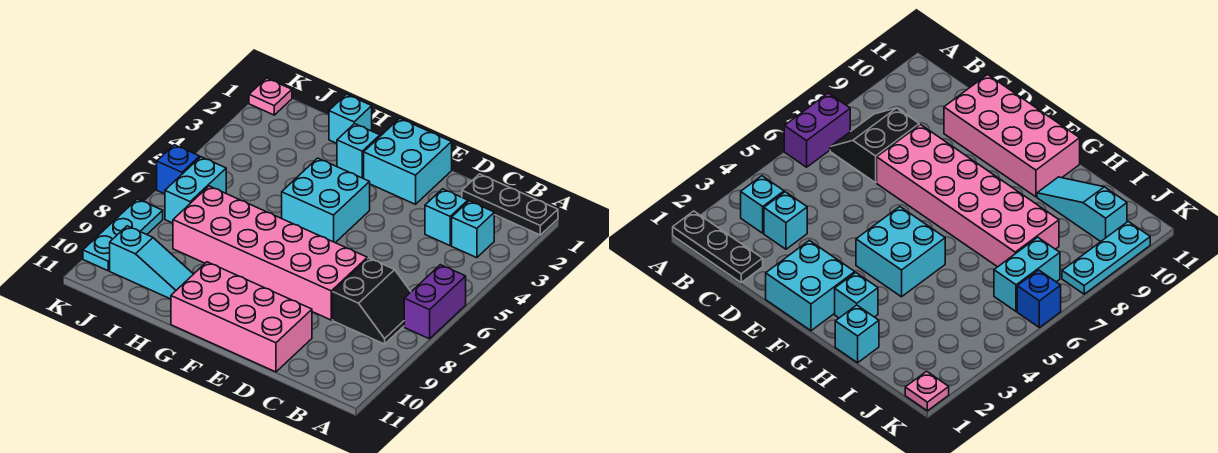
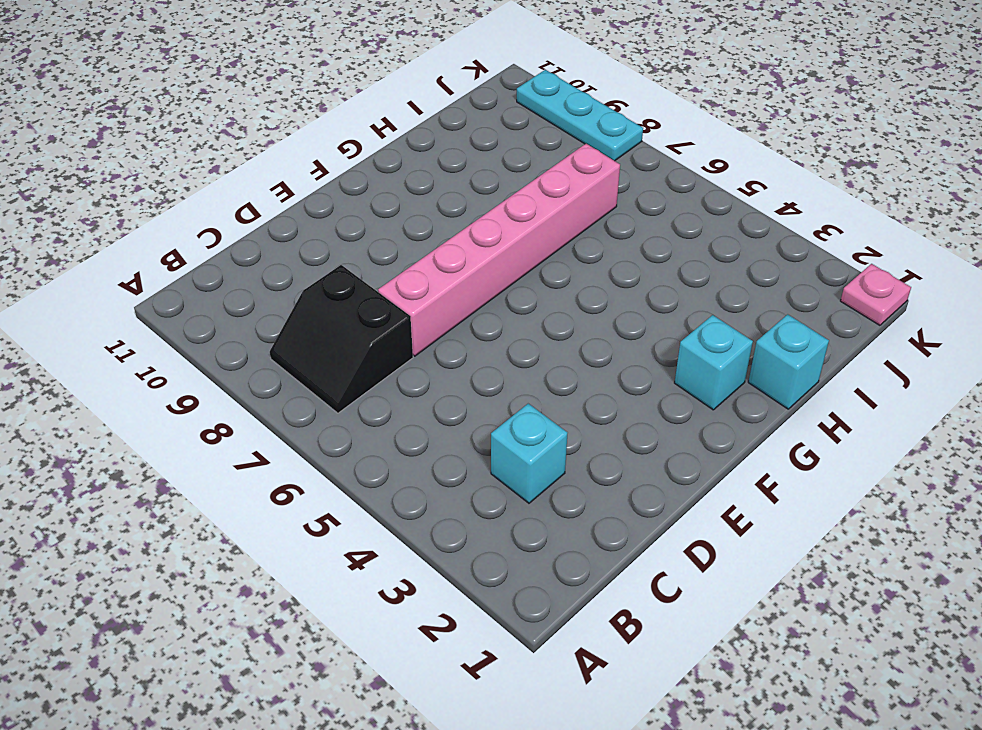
pink 1x6 brick [378,144,620,356] -> pink 2x6 brick [173,186,367,320]
none -> black 1x3 plate [462,174,558,235]
none -> purple 1x2 brick [404,265,466,339]
none -> cyan 1x1 brick [452,201,494,258]

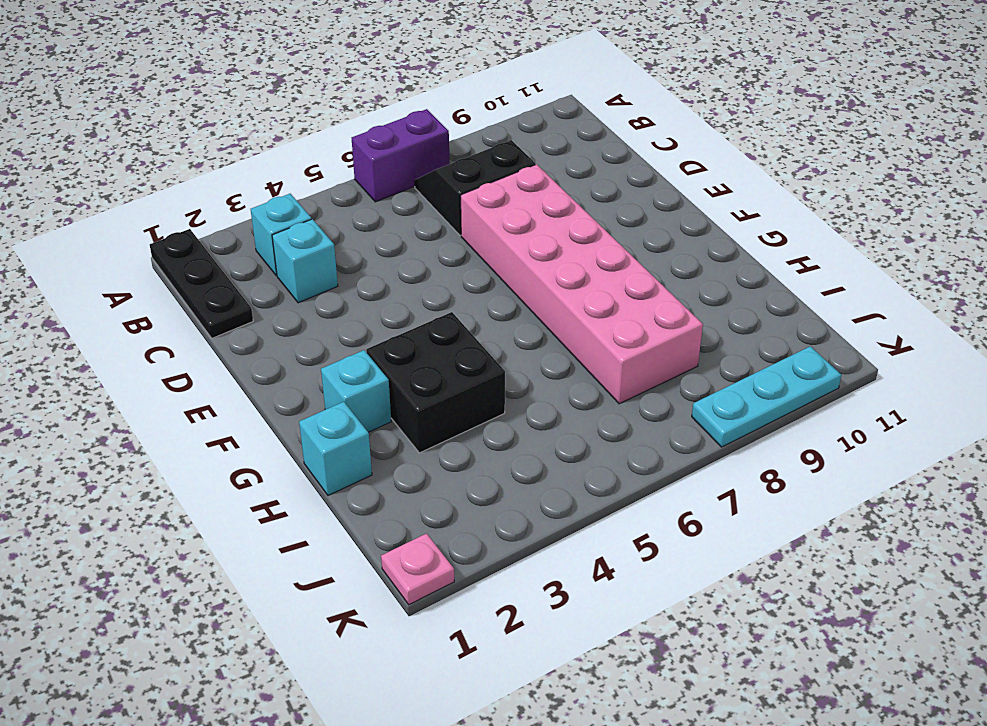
black 2x2 brick [366,312,505,453] -> cyan 2x2 brick [282,158,370,243]
none -> pink 2x4 brick [171,262,312,372]
none -> cyan 2x2 brick [364,118,452,204]
none -> cyan 1x3 slope [110,226,193,299]

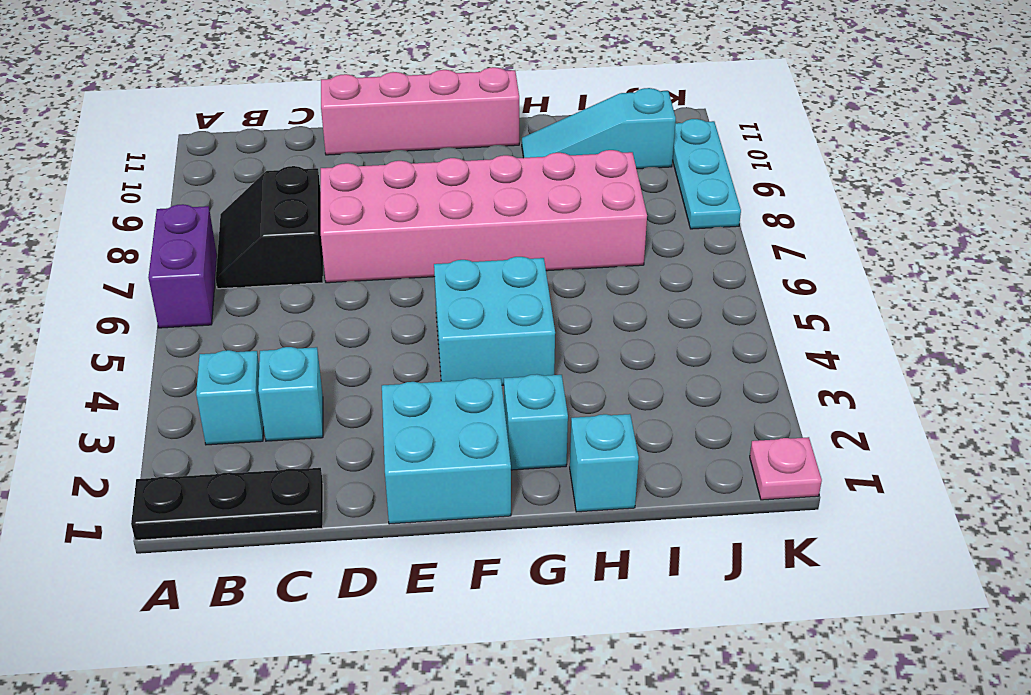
pink 1x4 brick [321,67,519,155] -> pink 2x4 brick [171,262,312,372]
none -> cyan 1x2 brick [165,157,226,223]
none -> blue 1x1 brick [157,145,200,194]

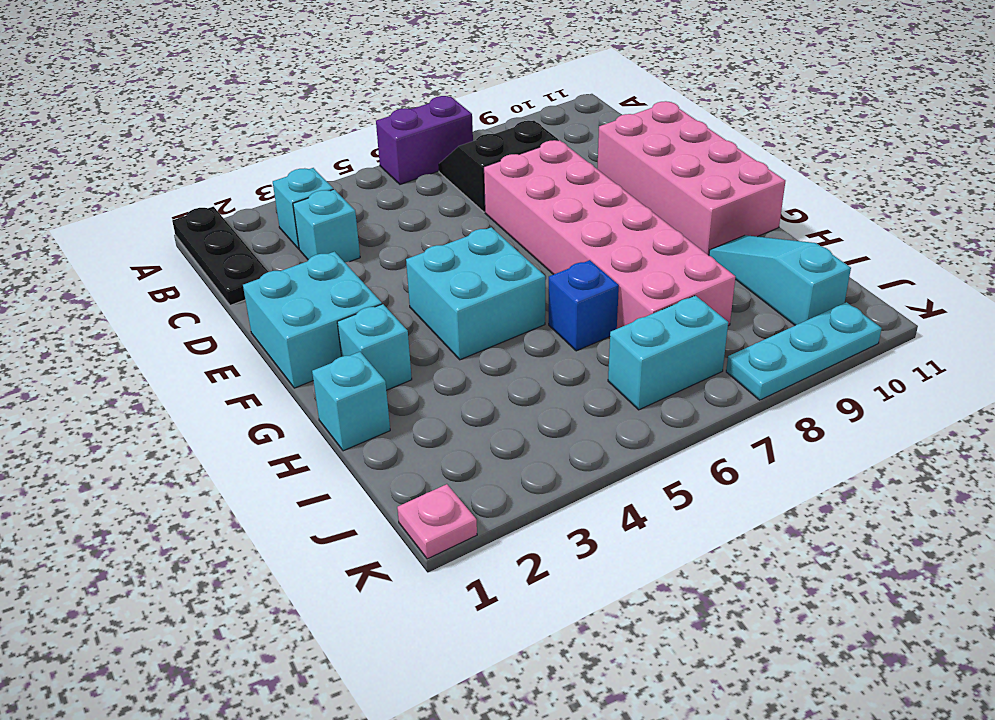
blue 1x1 brick [549,260,619,351] -> blue 1x1 brick moved to [157,145,200,194]

